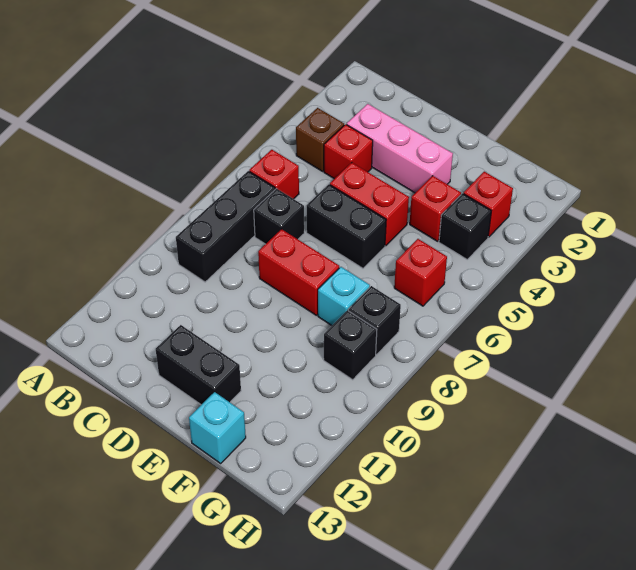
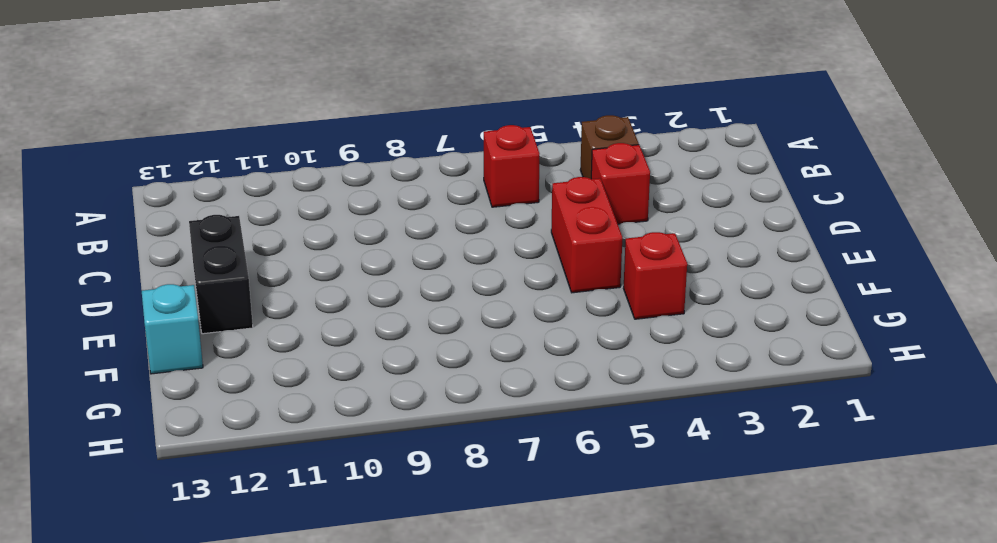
none -> black 1x3 brick [176,171,275,282]
none -> pink 1x3 brick [347,104,453,193]
none -> black 1x1 brick [254,188,304,244]

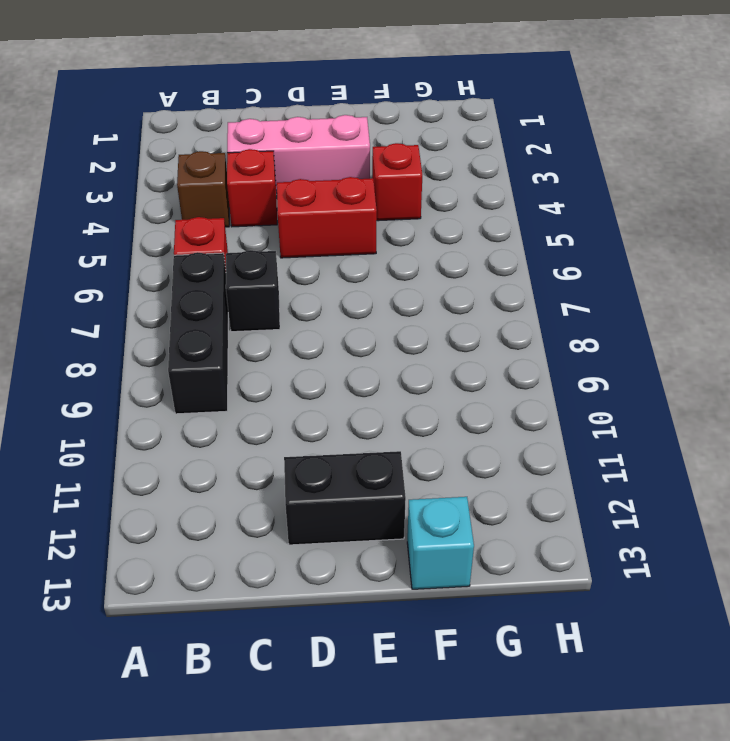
none -> black 1x2 brick [307,184,386,268]
none -> red 1x2 brick [258,229,339,315]
none -> cyan 1x1 brick [318,267,370,325]

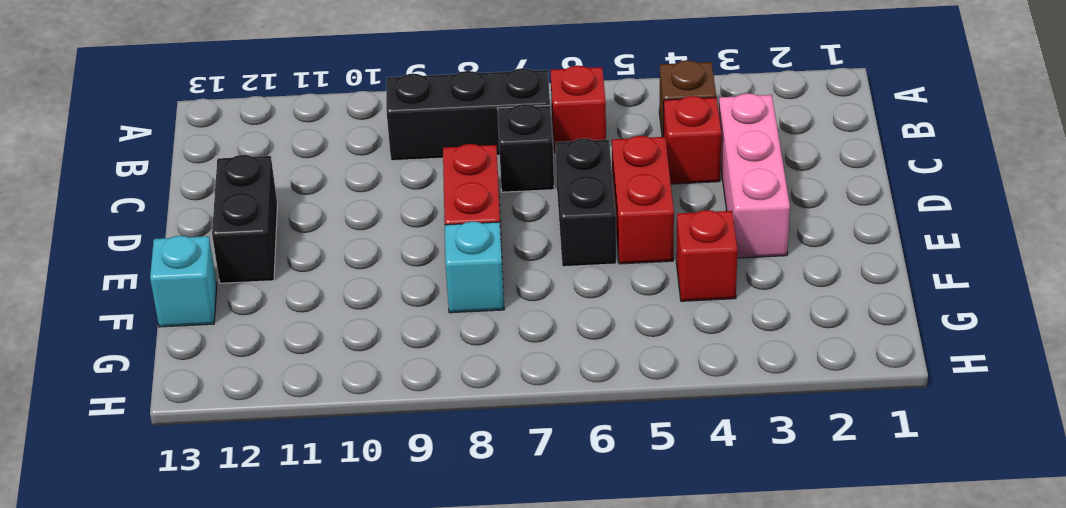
none -> red 1x1 brick [463,172,513,237]
none -> black 1x1 brick [439,194,491,259]
none -> red 1x1 brick [394,239,447,306]

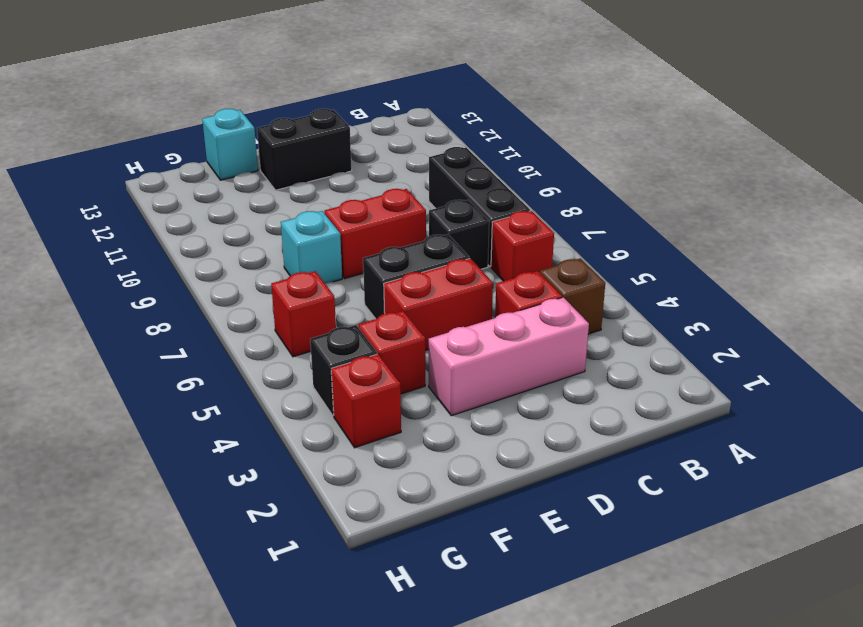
none -> black 1x1 brick [348,286,401,355]
none -> black 1x1 brick [324,310,377,380]

